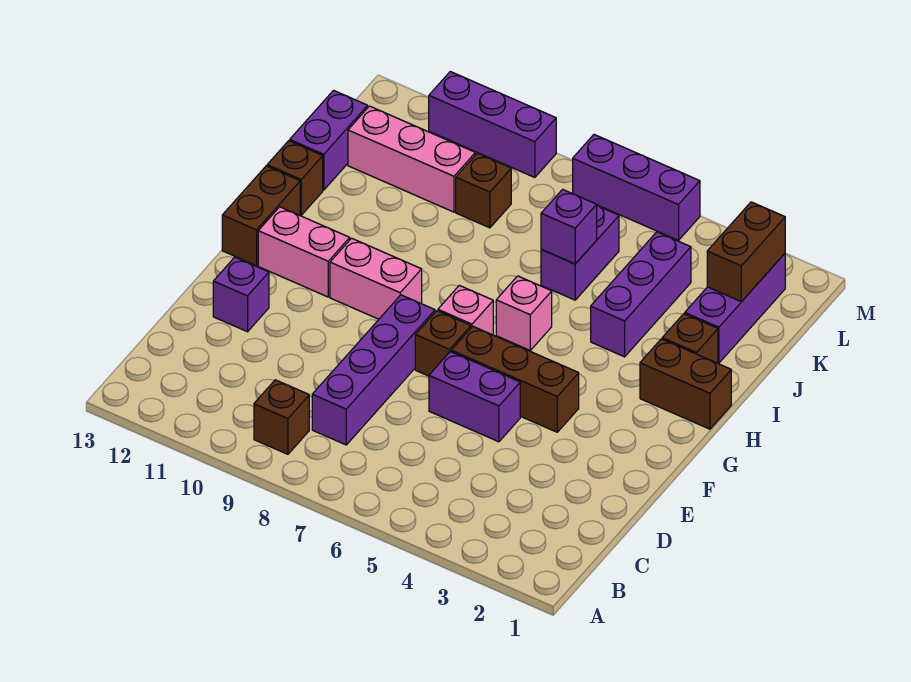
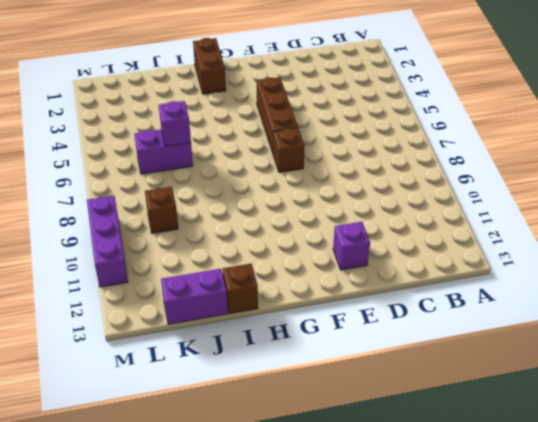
none -> brown 1x1 brick [254,380,309,454]
none -> purple 1x4 brick [312,295,435,445]
none -> purple 1x2 brick [429,352,520,442]

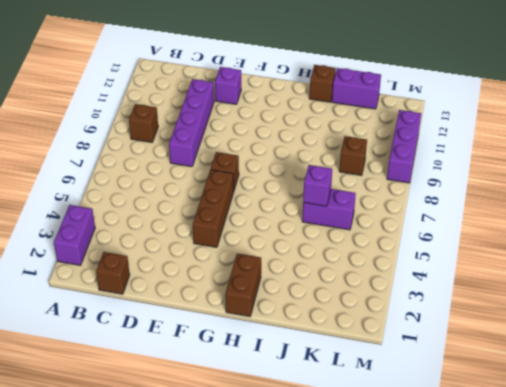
purple 1x2 brick [54,205,95,265] -> purple 1x2 brick moved to [429,352,520,442]
brown 1x1 brick [96,252,130,294] -> brown 1x1 brick moved to [662,314,718,363]
purple 1x4 brick [169,79,214,167] -> purple 1x4 brick turned to [312,295,435,445]
none -> pink 1x1 brick [438,285,493,335]
none -> pink 1x2 brick [330,238,422,319]
none -> pink 1x2 brick [258,207,350,297]

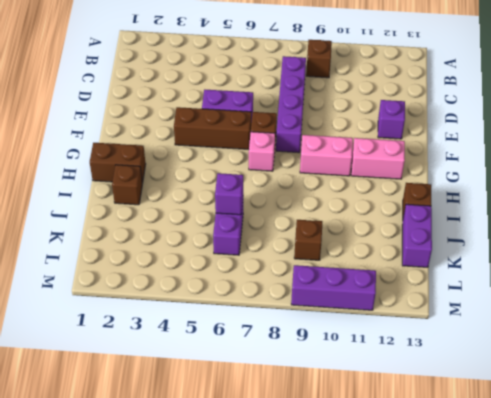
none -> brown 1x2 brick [222,166,300,266]
none -> pink 1x1 brick [496,276,552,350]
none -> purple 1x3 brick [591,232,691,357]

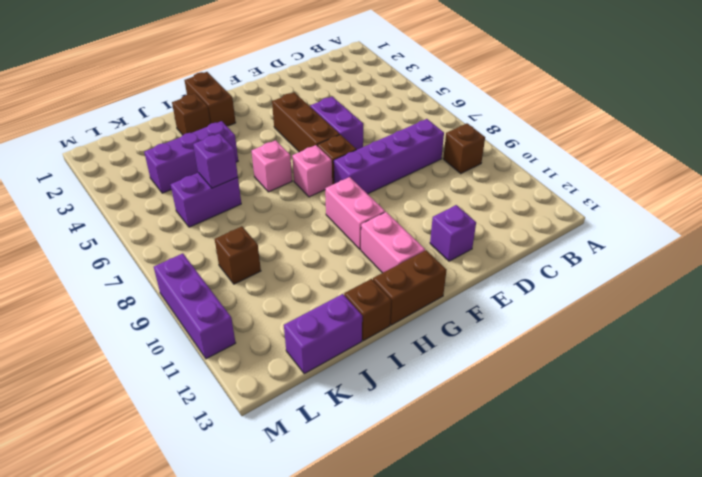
none -> purple 1x3 brick [685,254,785,363]
none -> pink 1x3 brick [348,106,475,212]
none -> purple 1x3 brick [573,135,700,240]

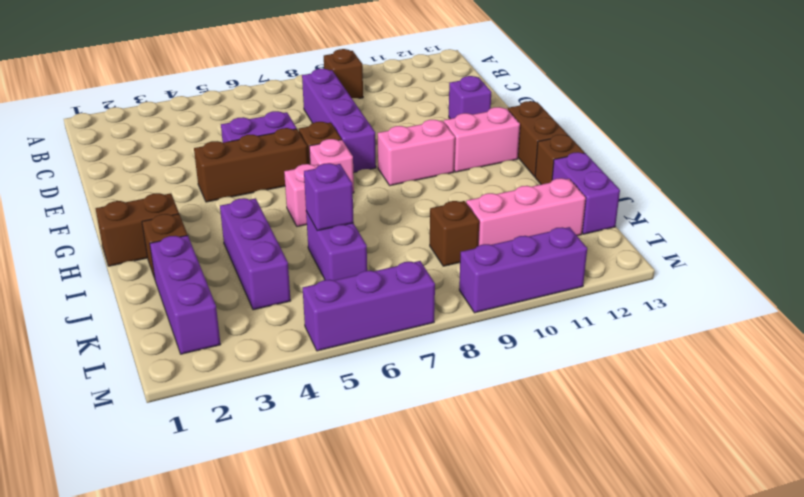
none -> brown 1x2 brick [707,202,785,302]

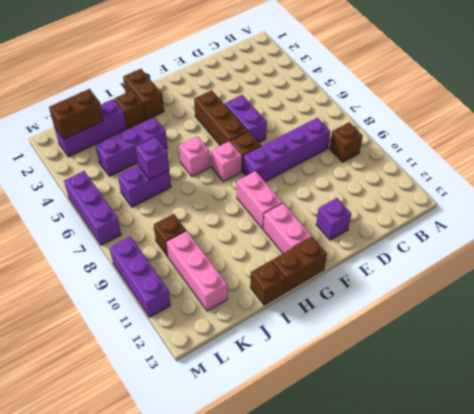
none -> purple 1x2 brick [290,90,368,190]

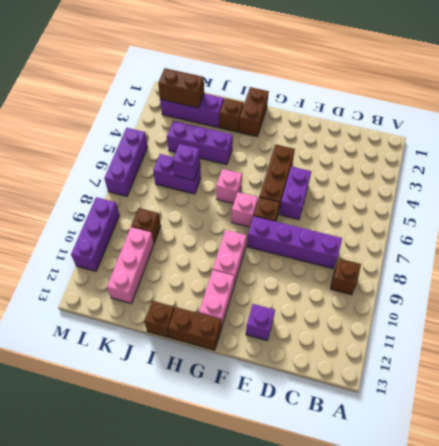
none -> purple 1x2 brick [290,90,368,190]

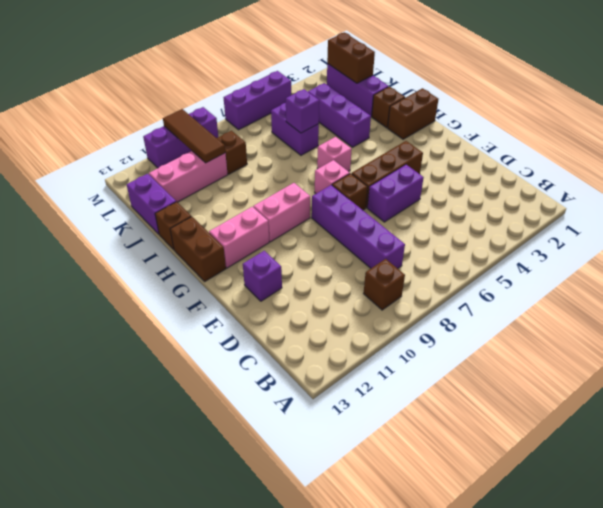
brown 1x3 tile [163,109,225,163] -> none

